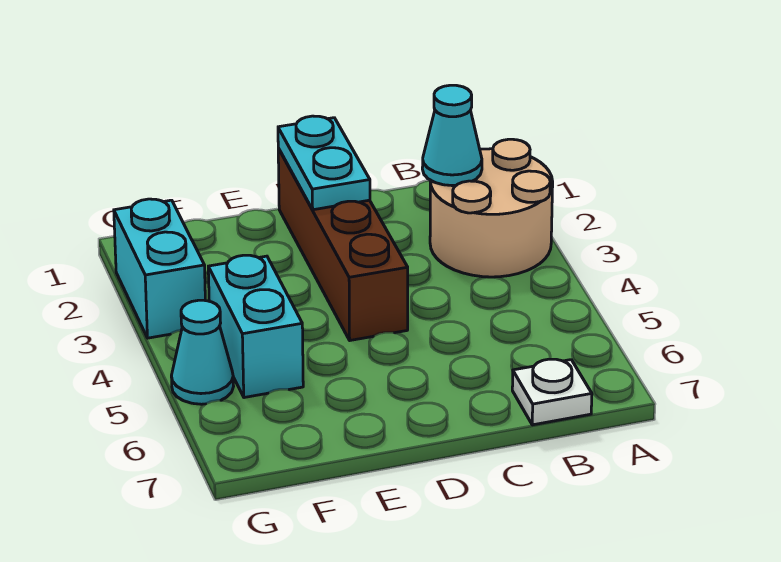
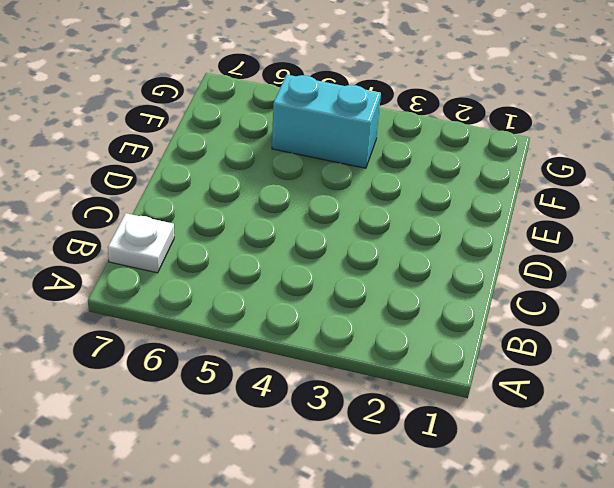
none -> tan 2x2 round brick [430,139,553,277]
none -> brown 1x4 brick [278,148,408,340]

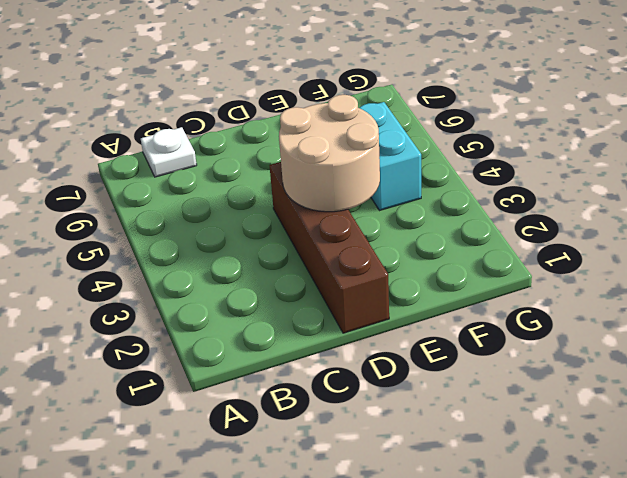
tan 2x2 round brick [279,95,380,212] -> tan 2x2 round brick moved to [430,139,553,277]
none -> cyan 1x2 brick [114,199,205,338]
none -> cyan 1x1 cone [171,300,234,404]

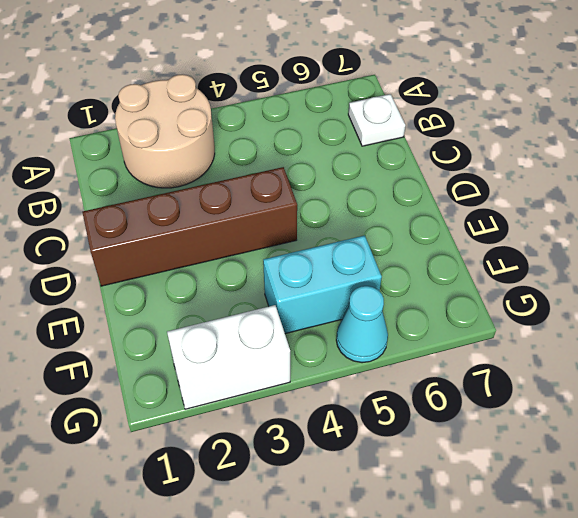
white 1x2 brick [167,305,290,409] -> cyan 1x2 brick [114,199,205,338]
none -> cyan 1x1 cone [422,85,482,186]
none -> cyan 1x2 plate [278,116,370,210]

